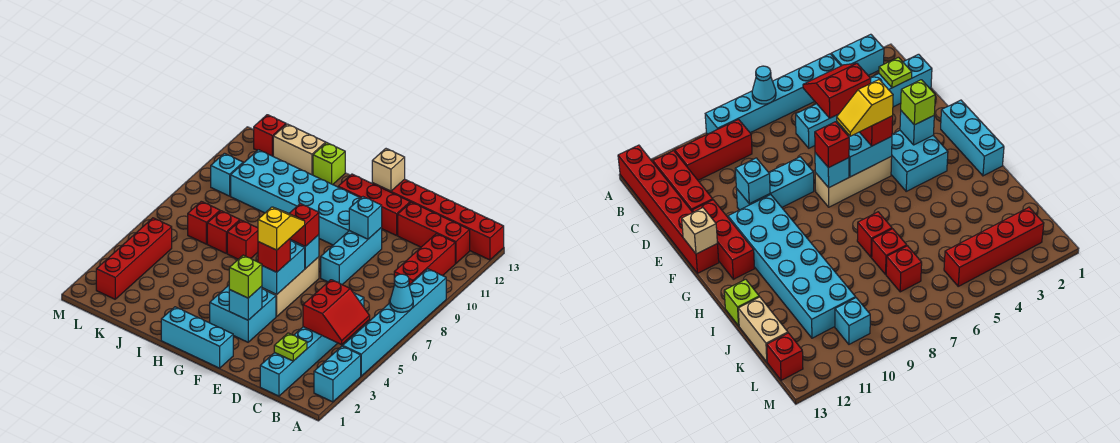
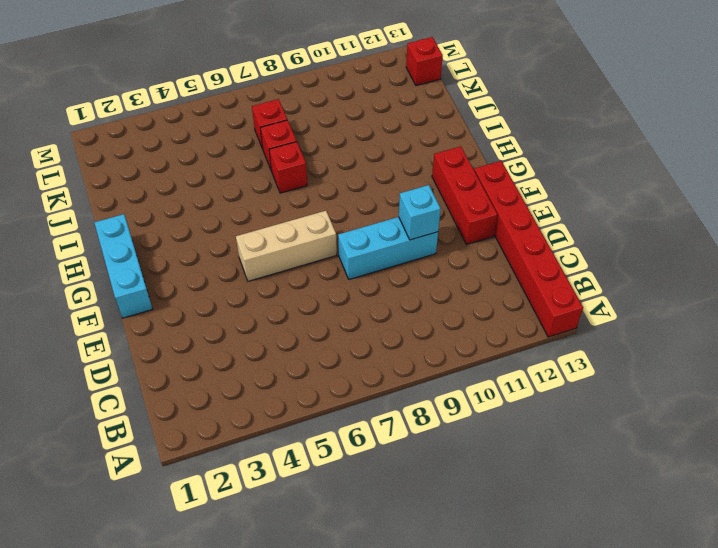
none -> cyan 1x2 brick [314,346,361,402]
none -> cyan 1x6 brick [343,269,446,376]
none -> red 1x3 brick [394,234,455,285]
none -> red 1x3 brick [398,202,470,264]

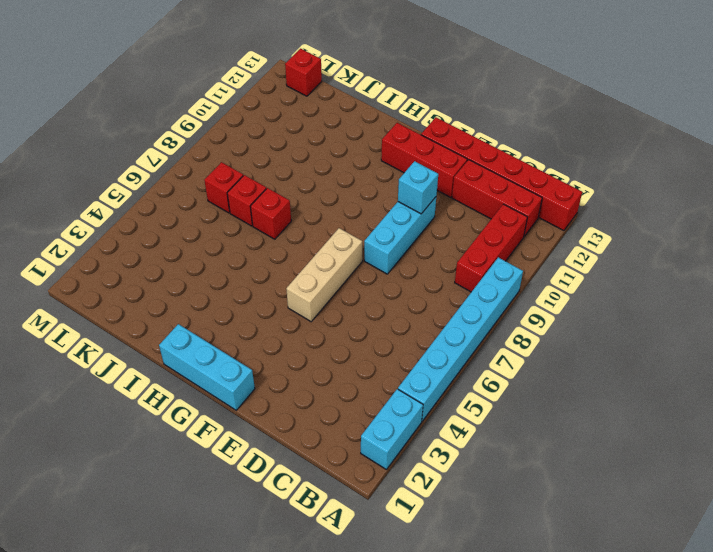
none -> cyan 1x6 brick [260,293,364,396]
none -> cyan 2x2 brick [210,285,276,342]
none -> cyan 2x6 brick [231,150,360,245]
none -> lime 1x1 brick [313,143,345,185]

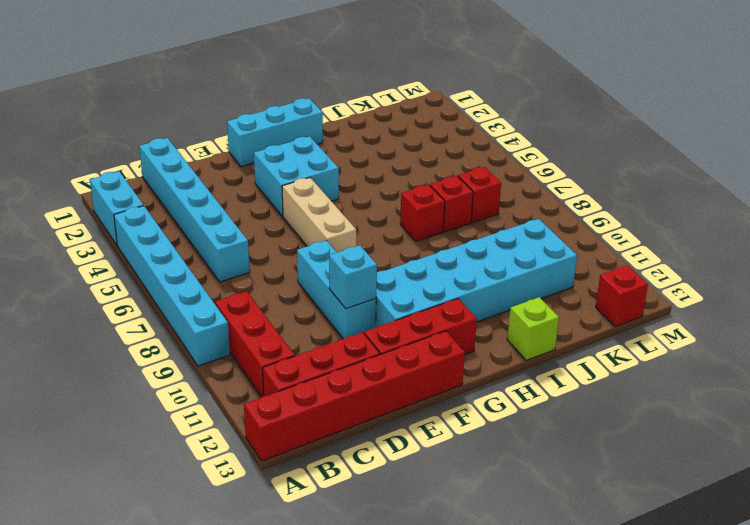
none -> tan 1x2 brick [273,124,326,175]
none -> red 1x4 brick [96,218,172,299]
none -> cyan 1x1 brick [211,153,243,196]
none -> cyan 1x1 cone [390,274,413,312]

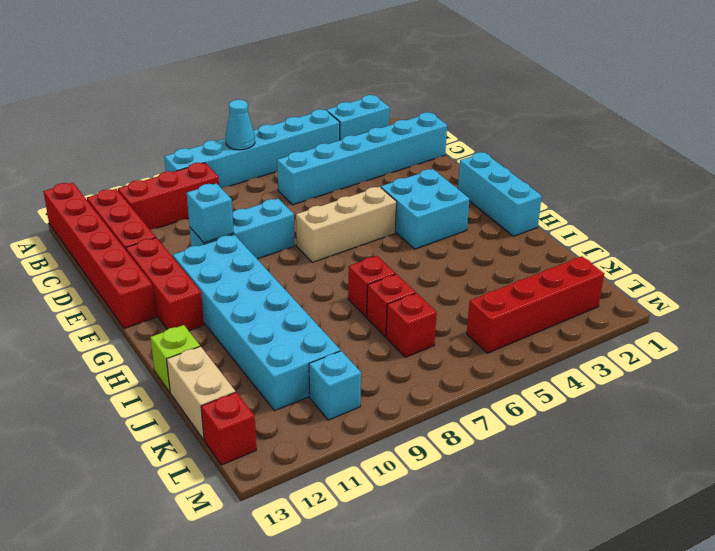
none -> red 2x2 slope [303,280,370,345]
none -> lime 1x1 plate [274,333,307,361]
none -> cyan 1x1 brick [229,286,262,320]
none -> cyan 1x2 brick [262,241,305,294]

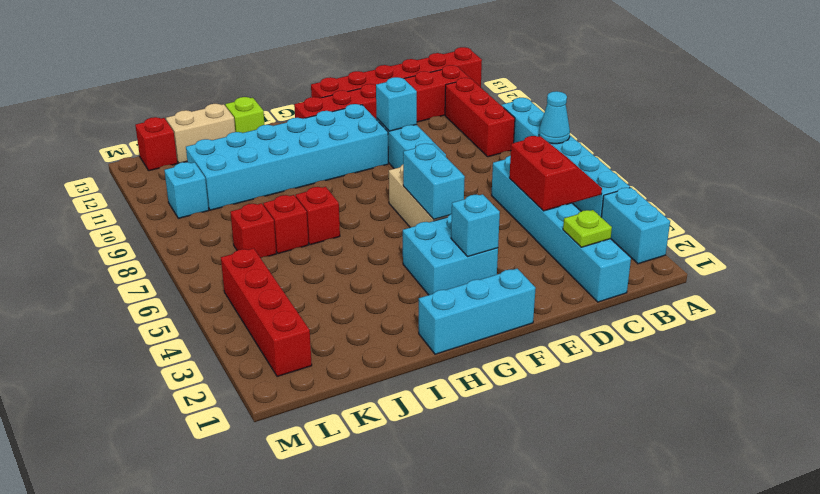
none -> cyan 1x1 brick [290,235,319,269]
none -> tan 1x1 brick [372,149,405,191]
none -> lime 1x1 brick [229,255,262,298]
none -> red 1x1 brick [258,239,290,272]

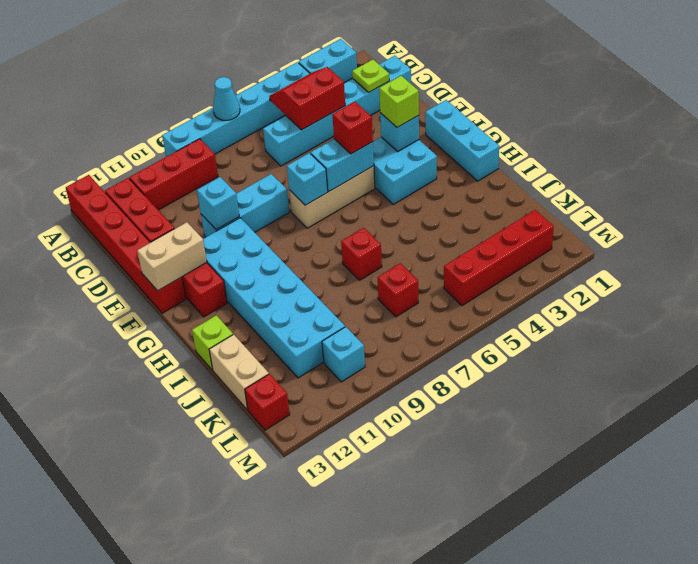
tan 1x2 brick [137,222,207,291] -> tan 1x1 brick [372,149,405,191]
none -> red 1x1 brick [207,211,240,253]
none -> red 1x1 brick [289,204,319,247]
none -> yellow 1x2 slope [258,207,305,250]

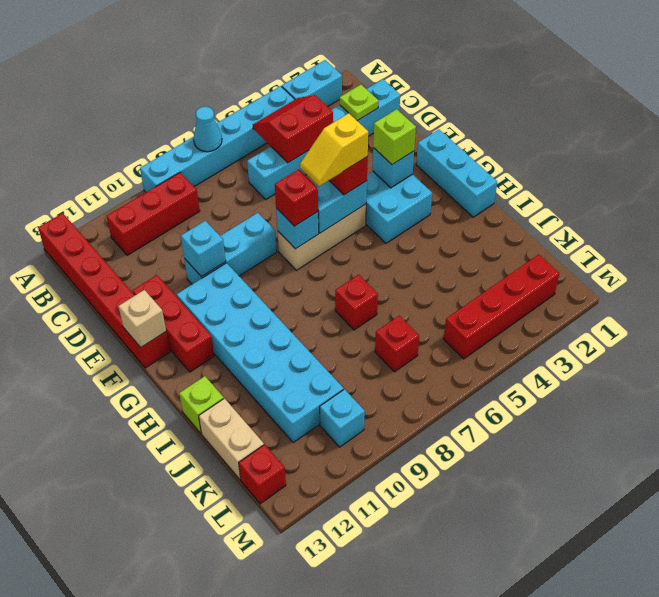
none -> red 1x3 brick [398,202,470,264]
none -> red 1x1 brick [207,211,240,253]

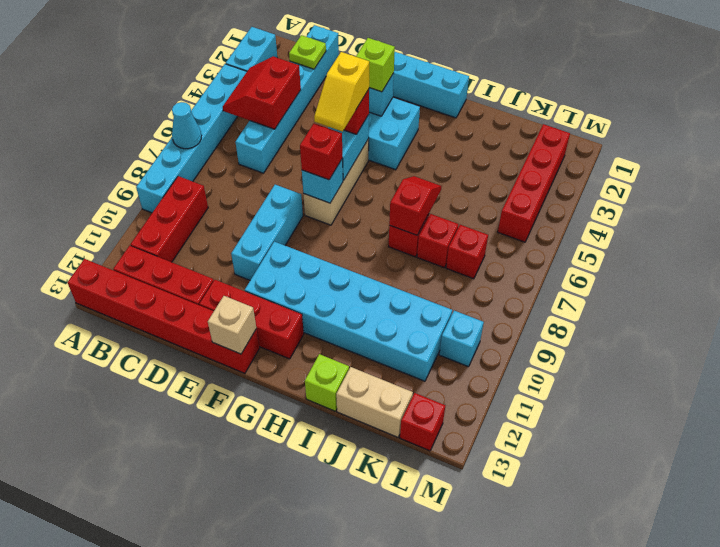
red 1x2 slope [389,176,441,235] -> none
none -> cyan 1x1 brick [349,197,382,239]

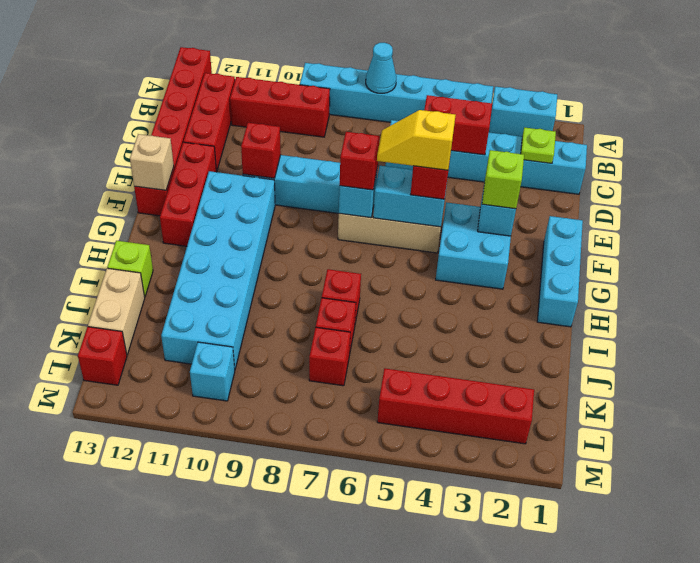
red 1x1 brick [241,123,281,178] -> cyan 1x1 brick [349,197,382,239]

